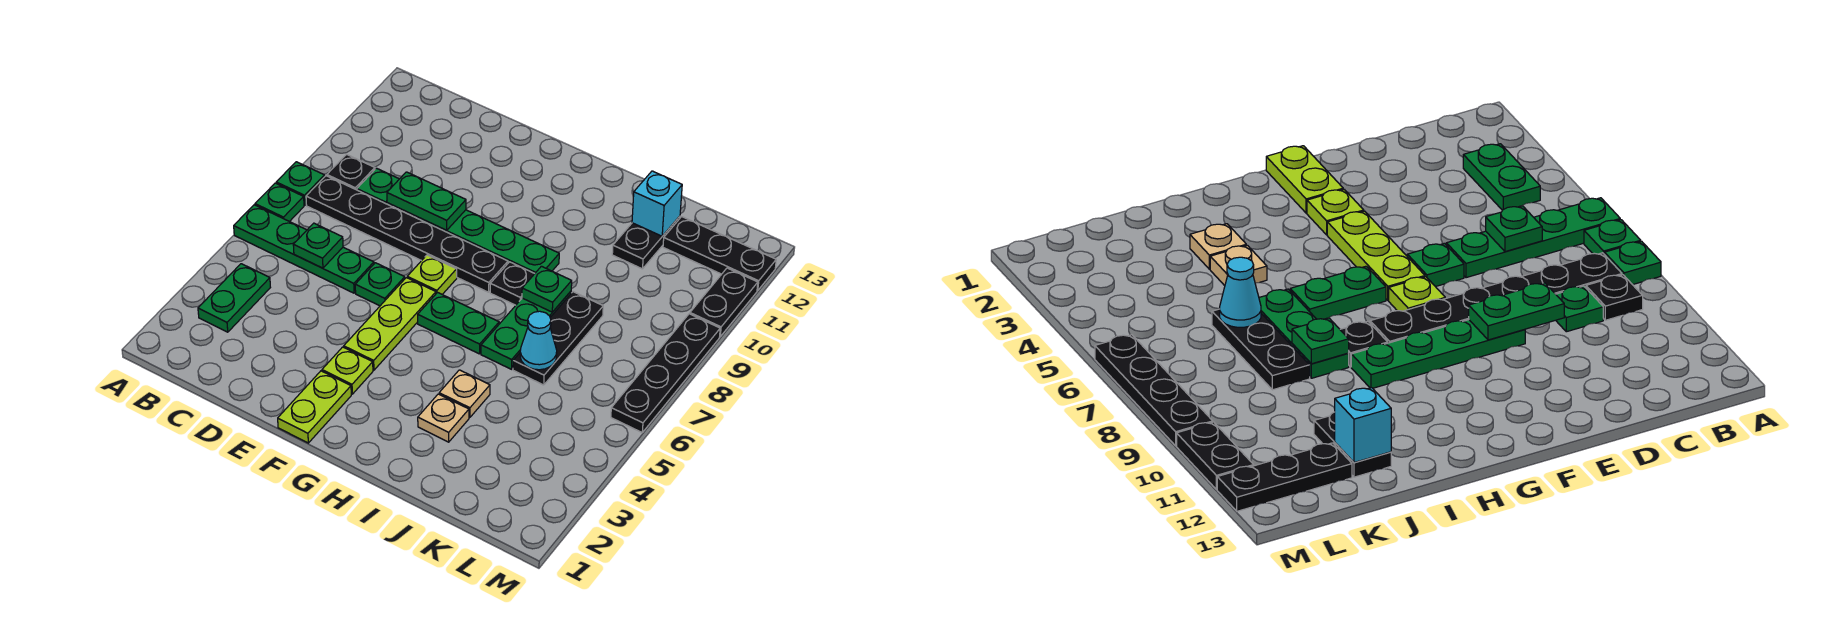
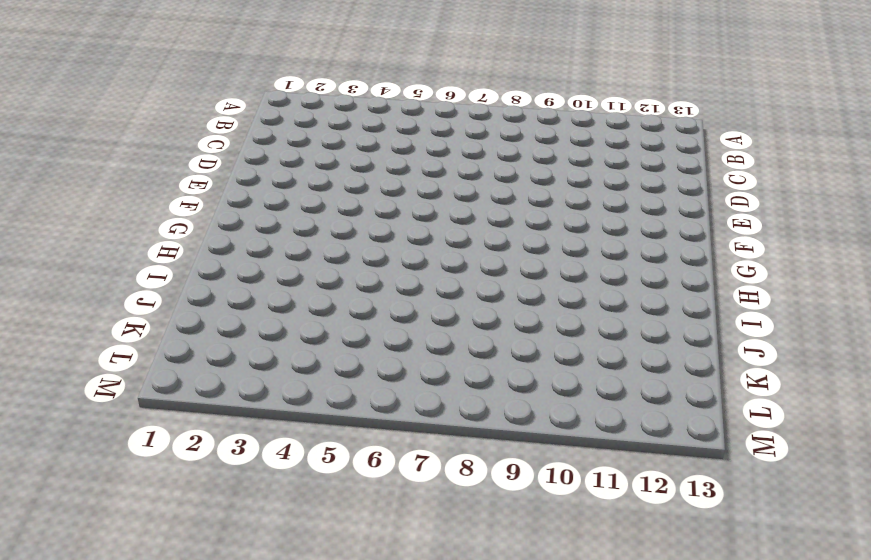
none -> green 1x4 plate [234,205,374,293]
none -> green 1x1 plate [255,183,304,222]
none -> green 1x1 plate [276,162,325,205]

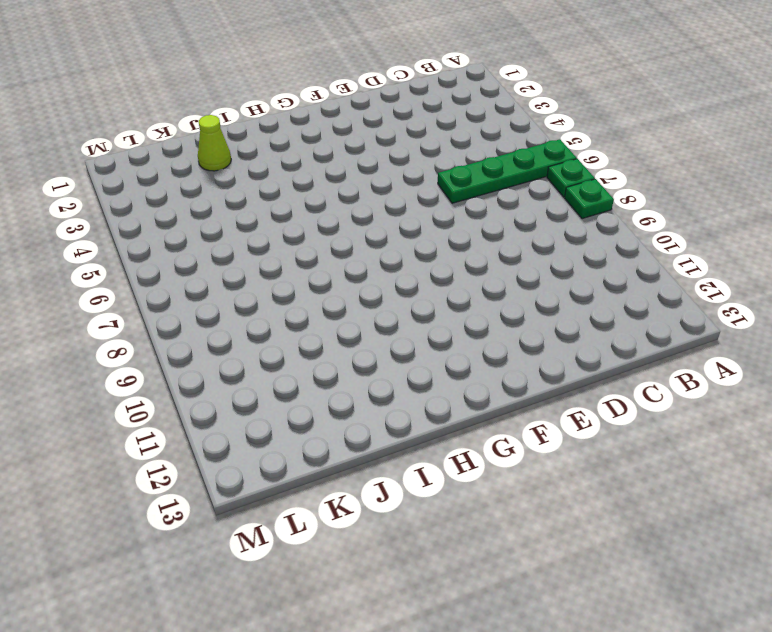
lime 1x1 cone [198,115,231,171] -> none
none -> green 1x2 plate [198,264,270,332]
none -> black 1x6 plate [306,176,508,292]
none -> black 1x1 plate [327,154,375,190]

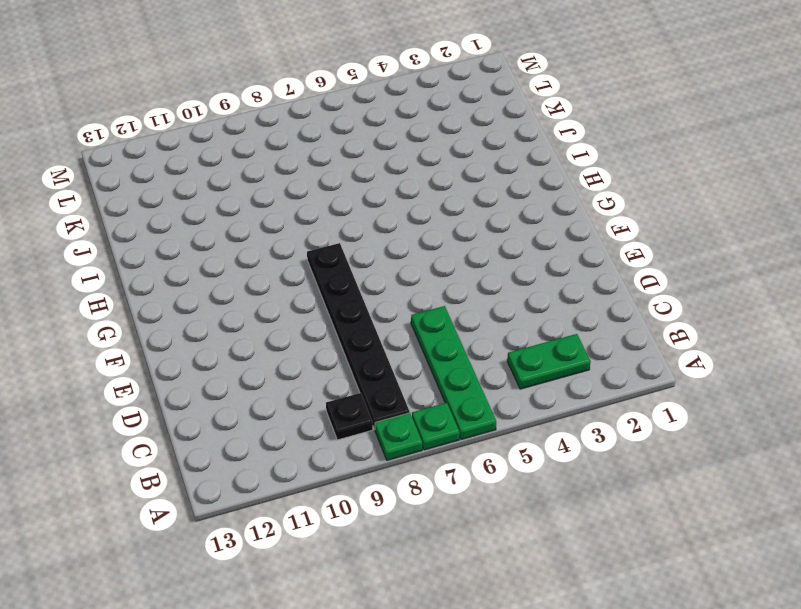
none -> green 1x1 plate [357,168,399,206]
none -> green 1x1 plate [355,263,405,306]
none -> green 1x4 plate [418,210,559,273]

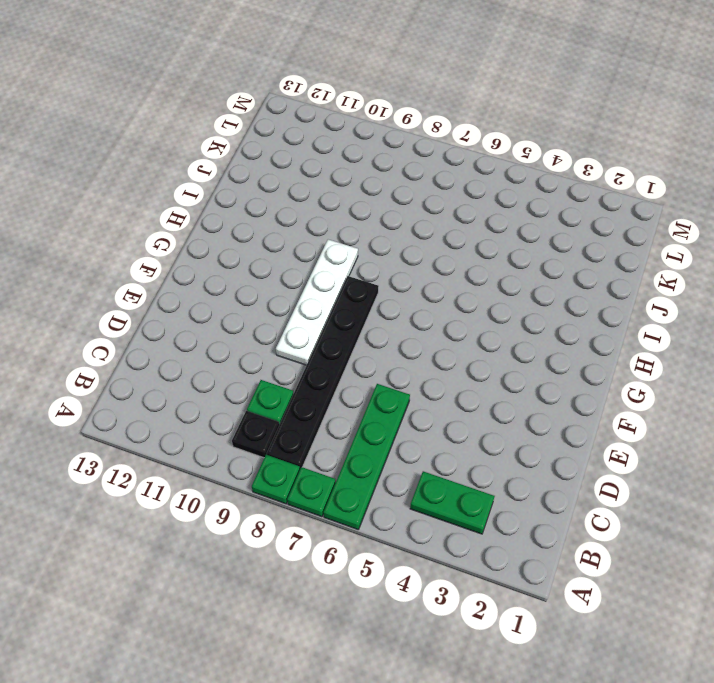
white 1x4 plate [276,239,358,365] -> green 1x4 plate [418,210,559,273]
none -> green 1x1 plate [355,263,405,306]
none -> lime 1x2 plate [278,371,351,443]
none -> lime 1x1 plate [322,347,373,394]

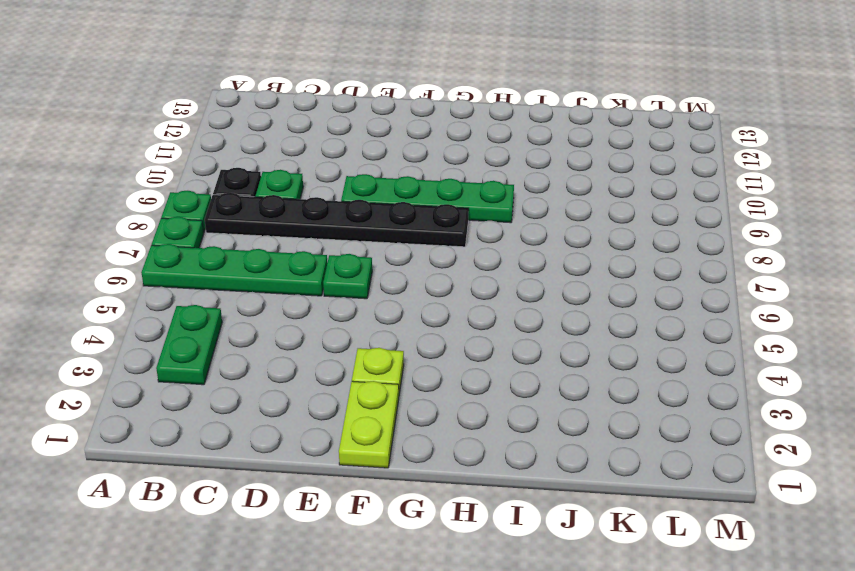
none -> lime 1x3 plate [344,278,436,370]
none -> lime 1x1 plate [407,255,457,294]
none -> green 1x2 plate [418,293,499,354]

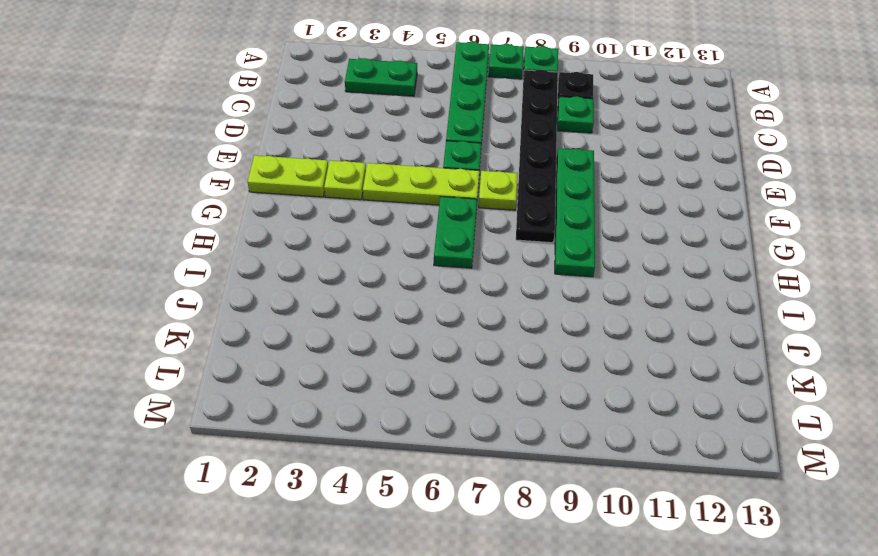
none -> black 1x1 plate [490,262,535,305]
none -> tan 1x1 plate [418,394,469,442]
none -> tan 1x1 plate [439,370,490,418]

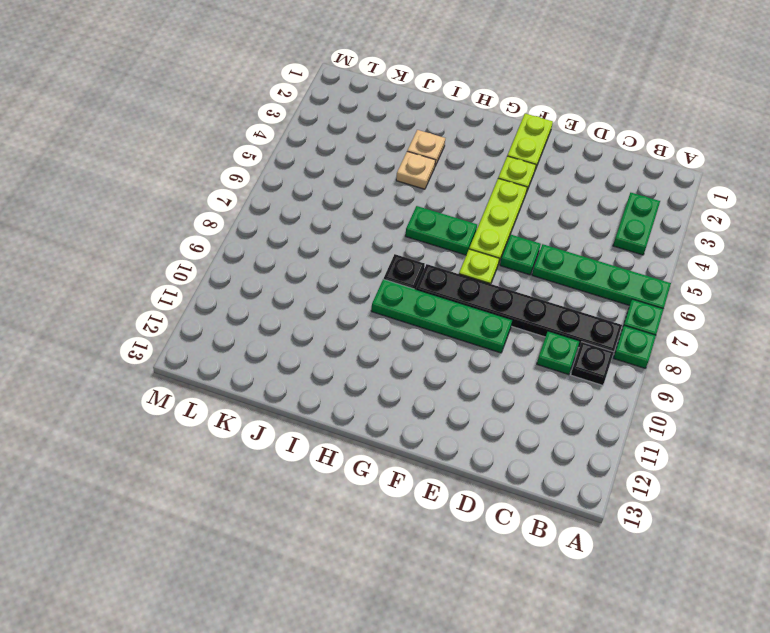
none -> green 1x3 plate [481,291,571,369]
none -> black 1x3 plate [513,292,603,385]
none -> black 1x2 plate [612,216,680,269]

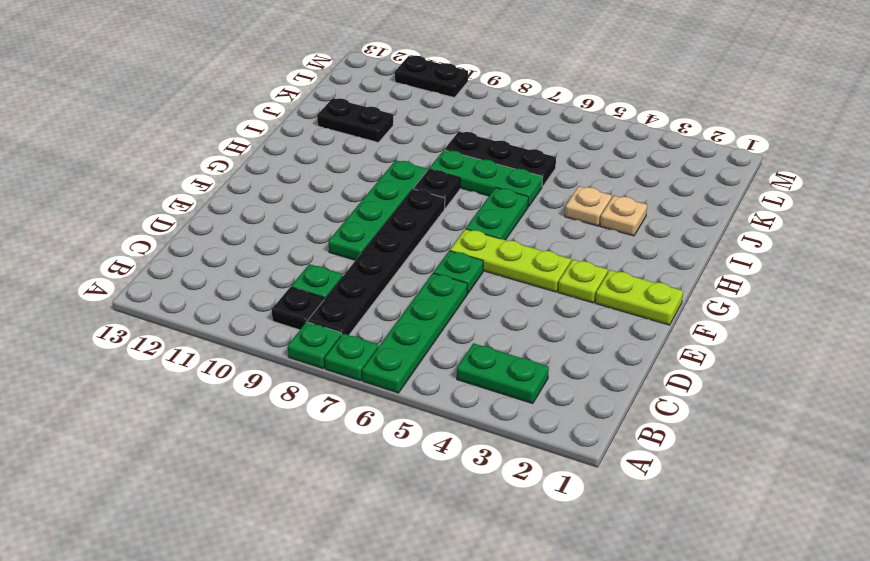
none -> lime 1x1 plate [407,255,457,294]
none -> black 1x3 plate [663,217,776,291]
none -> black 1x4 plate [611,314,720,432]

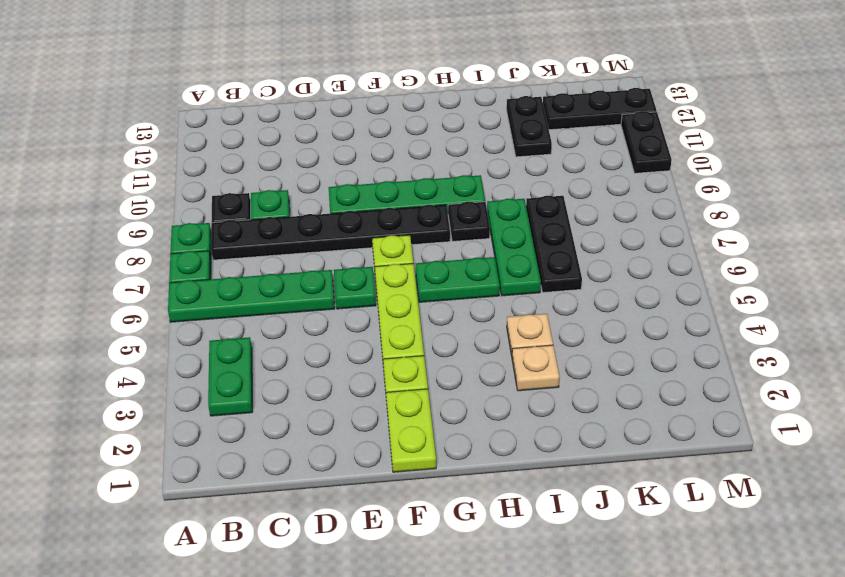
none -> black 1x4 plate [611,314,720,432]
none -> green 1x1 plate [293,223,343,268]
none -> green 1x2 plate [387,172,466,230]

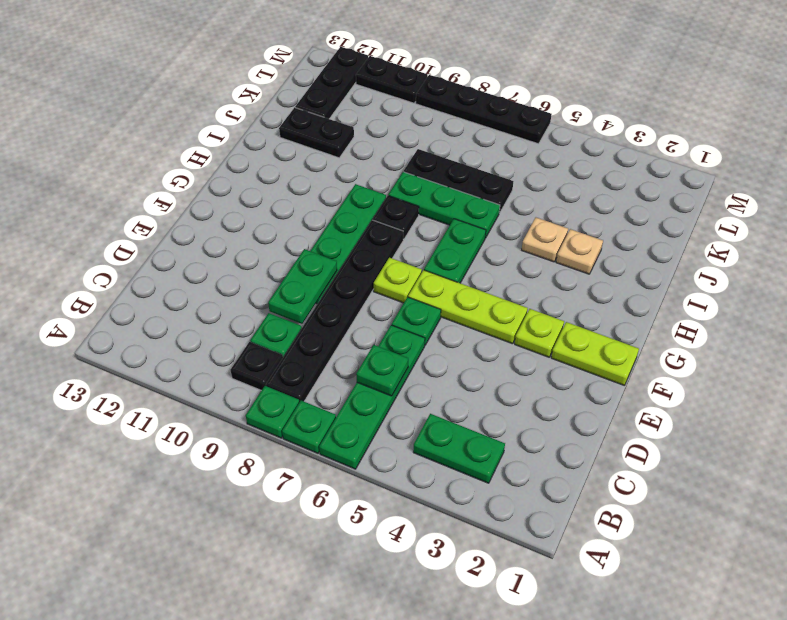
none -> green 1x1 plate [522,266,572,312]
none -> cyan 1x1 cone [520,311,557,370]
none -> cyan 1x1 brick [632,171,682,236]

